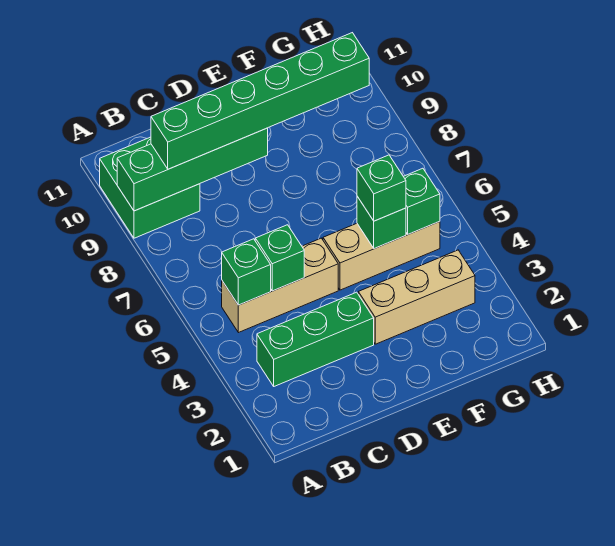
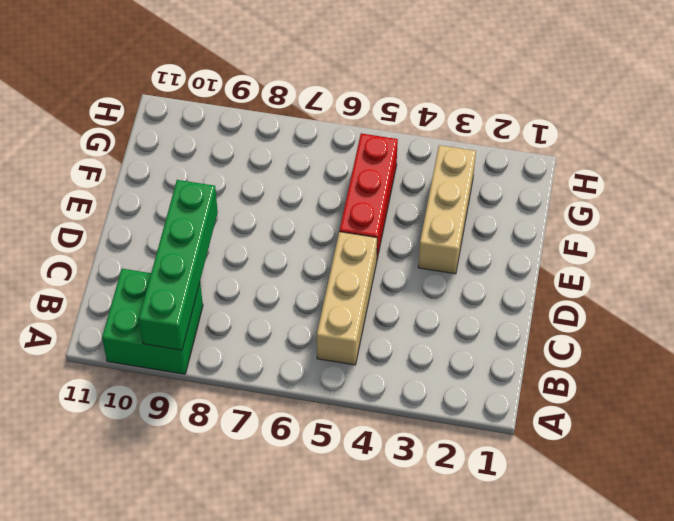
red 1x3 brick [339,133,398,258] -> tan 1x3 brick [323,222,440,290]
none -> green 1x3 brick [257,292,374,386]
none -> green 1x1 brick [222,239,271,305]
none -> green 1x1 brick [255,225,304,291]

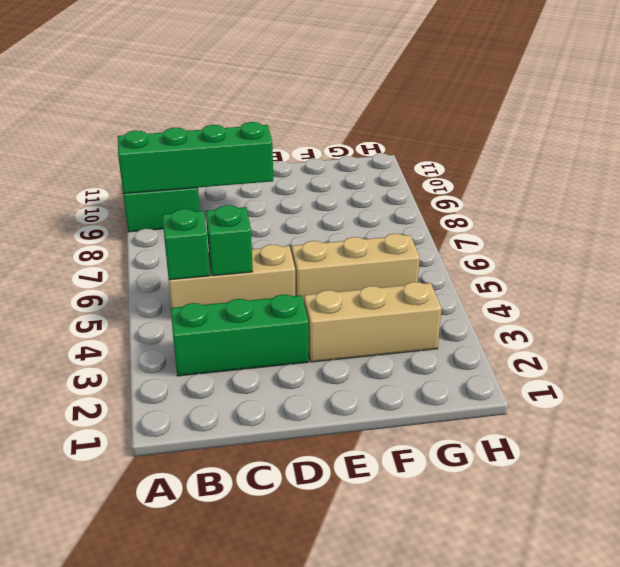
none -> green 1x1 brick [357,196,406,249]
none -> green 1x1 brick [403,168,440,234]
none -> green 1x6 brick [151,33,369,169]

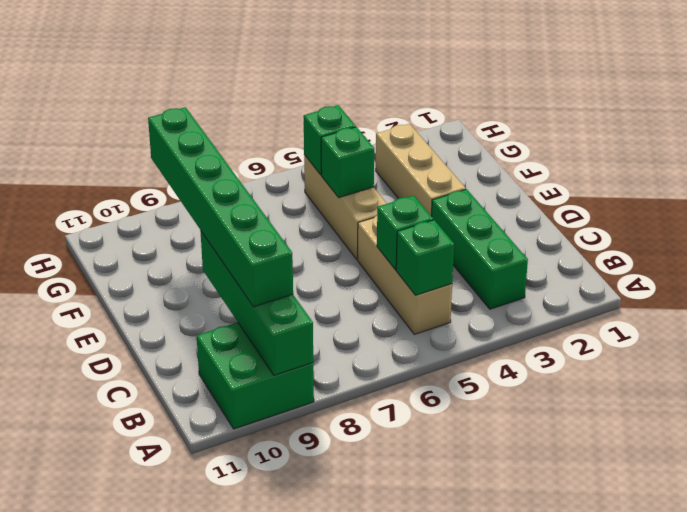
none -> green 1x1 brick [357,155,406,221]

